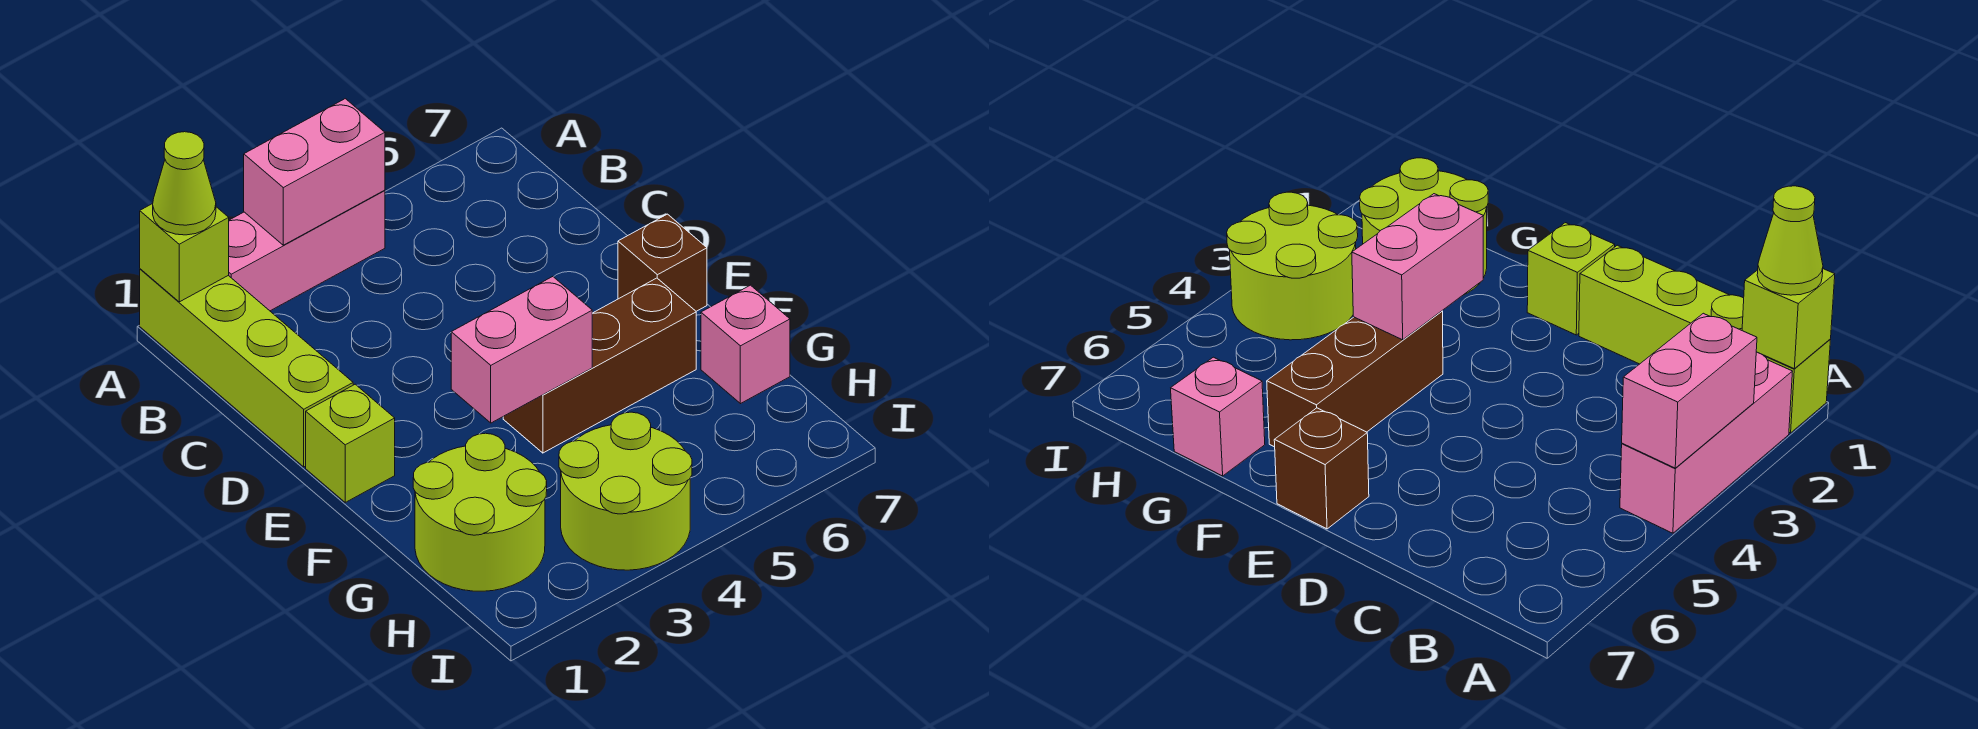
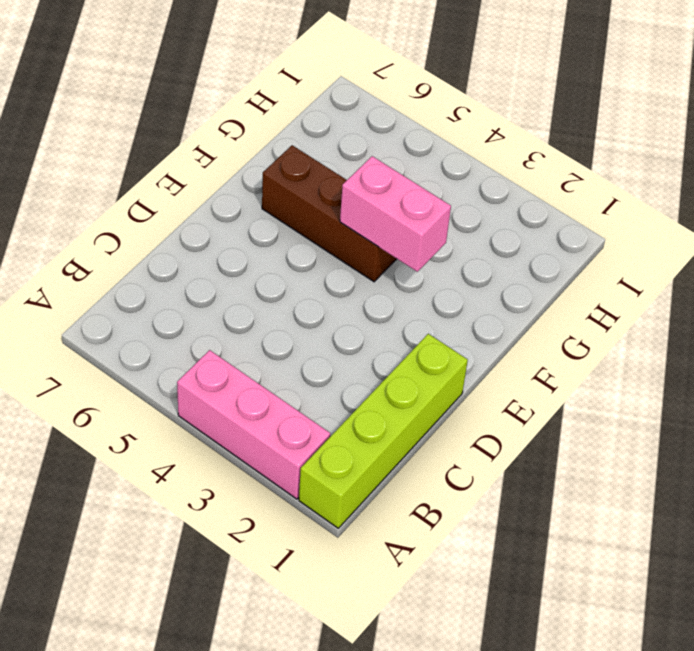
none -> lime 1x1 brick [306,384,395,502]
none -> brown 1x1 brick [618,214,707,311]
none -> lime 2x2 round brick [413,433,547,591]

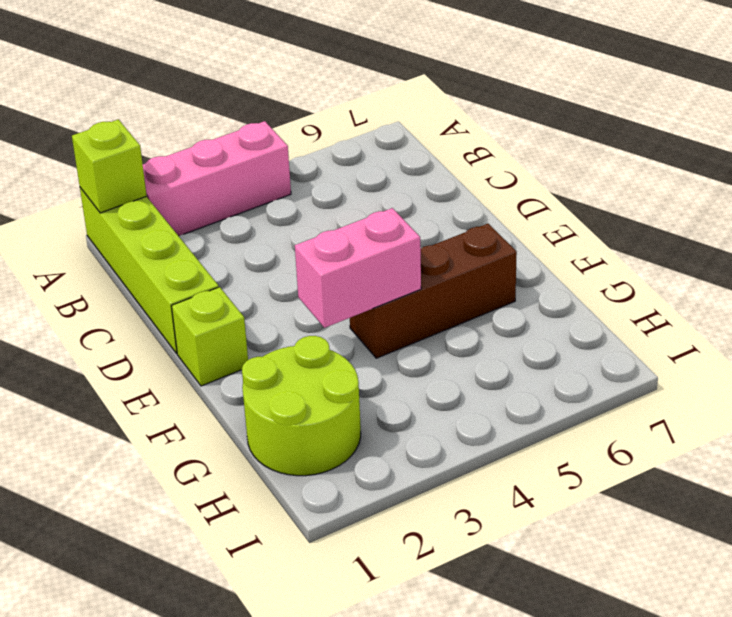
none -> brown 1x1 brick [618,214,707,311]
none -> pink 1x1 brick [701,285,790,404]
none -> lime 2x2 round brick [559,412,692,570]

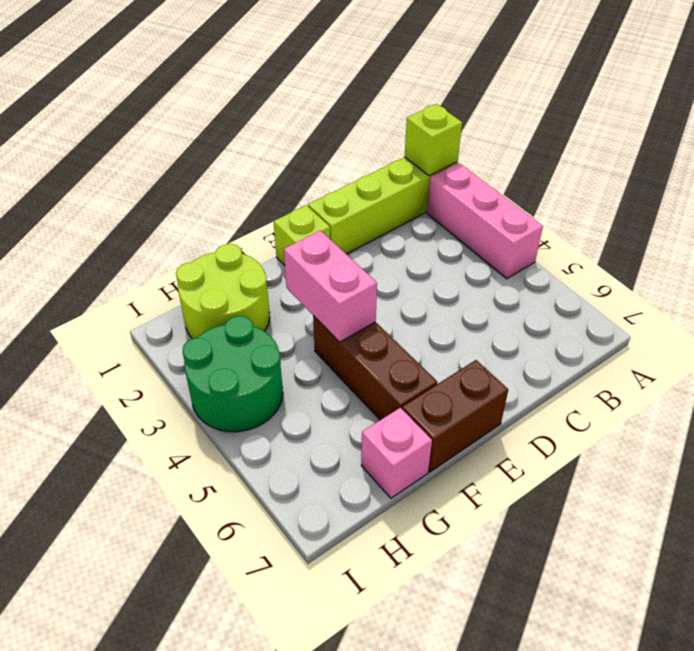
brown 1x2 brick [402,360,508,472] -> brown 1x1 brick [618,214,707,311]
green 2x2 round brick [183,316,283,432] -> lime 2x2 round brick [559,412,692,570]
none -> pink 1x2 brick [244,99,385,245]
none -> lime 1x1 cone [153,132,216,235]

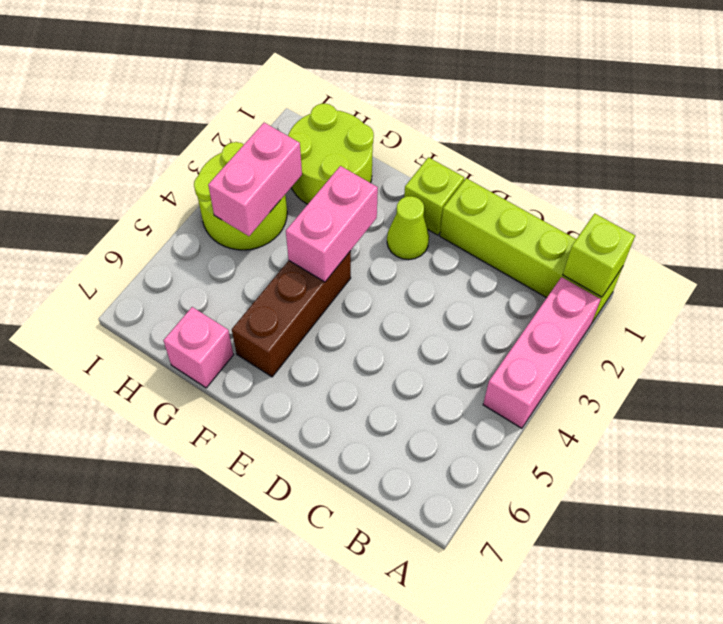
lime 1x1 cone [387,196,429,260] -> lime 1x1 cone moved to [153,132,216,235]
pink 1x2 brick [208,123,302,236] -> pink 1x2 brick moved to [244,99,385,245]
none -> brown 1x1 brick [618,214,707,311]

